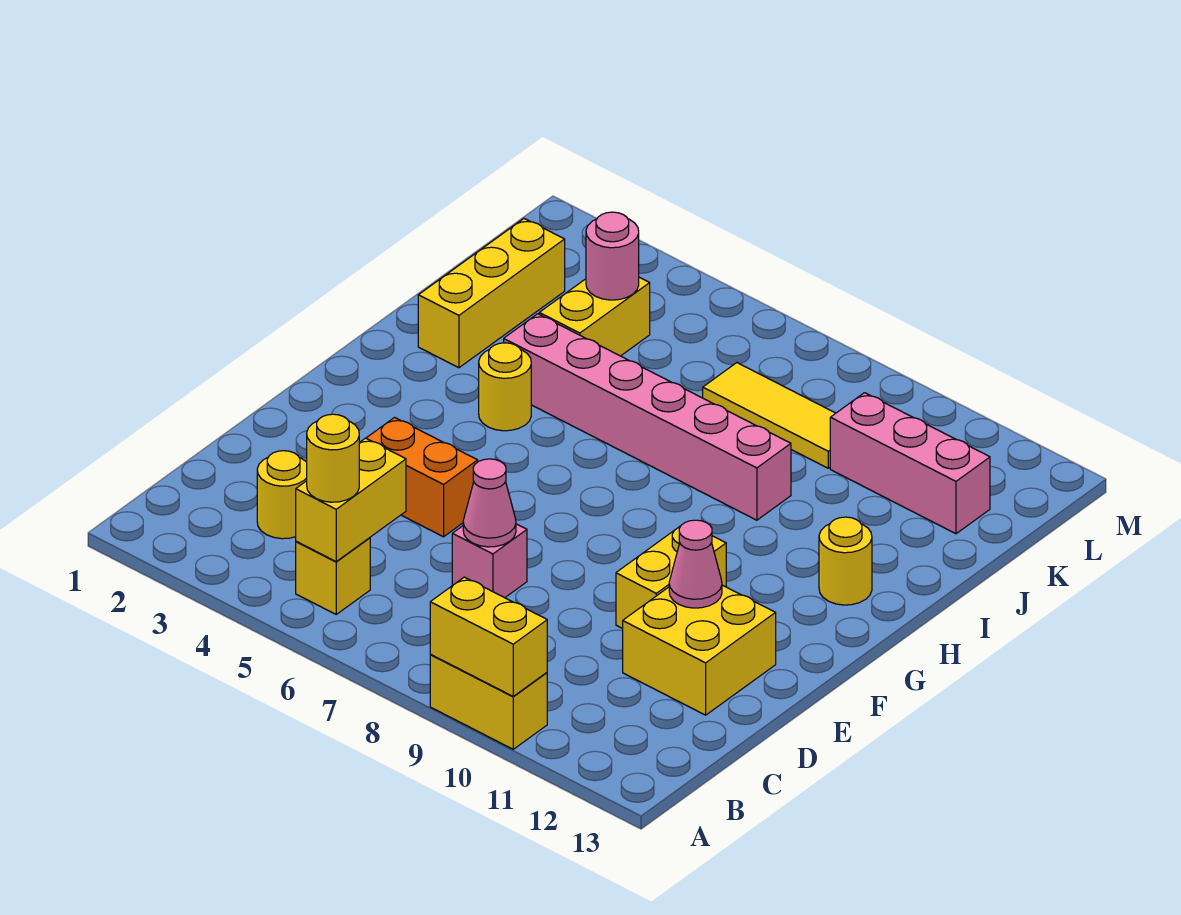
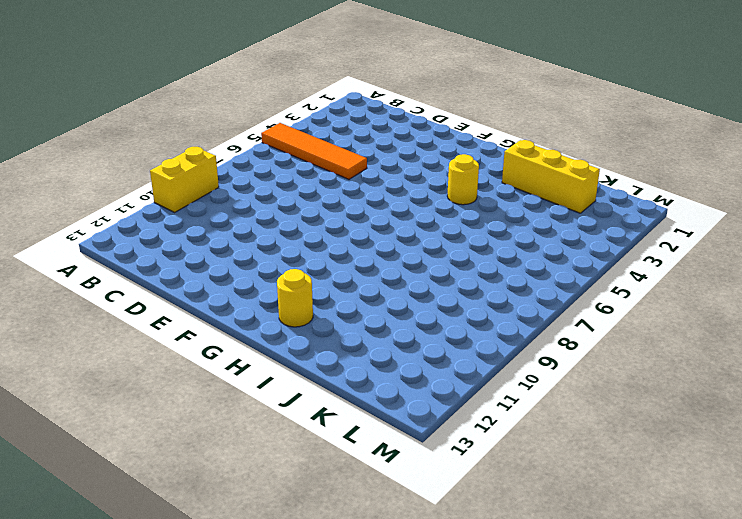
orange 1x4 tile [261,123,367,179] -> yellow 1x1 brick [296,538,370,614]
none -> yellow 1x1 round brick [257,451,307,539]
none -> pink 1x1 brick [452,524,527,598]
none -> yellow 2x2 brick [623,585,776,715]

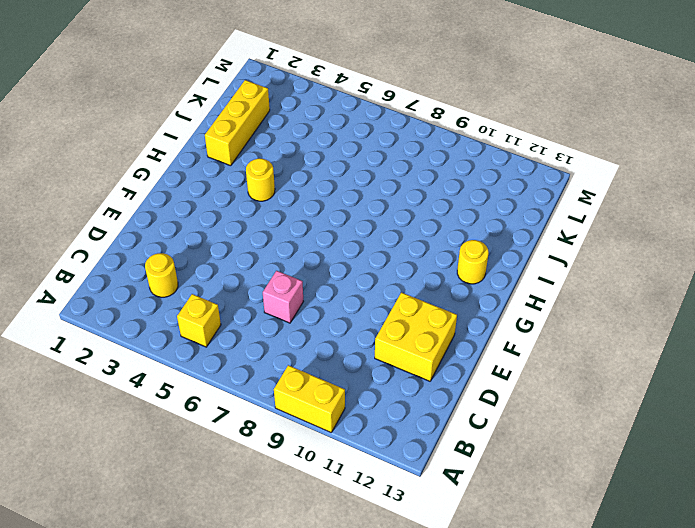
none -> orange 1x2 brick [366,418,478,537]
none -> yellow 1x2 brick [616,527,726,629]
none -> pink 1x6 brick [504,314,791,520]

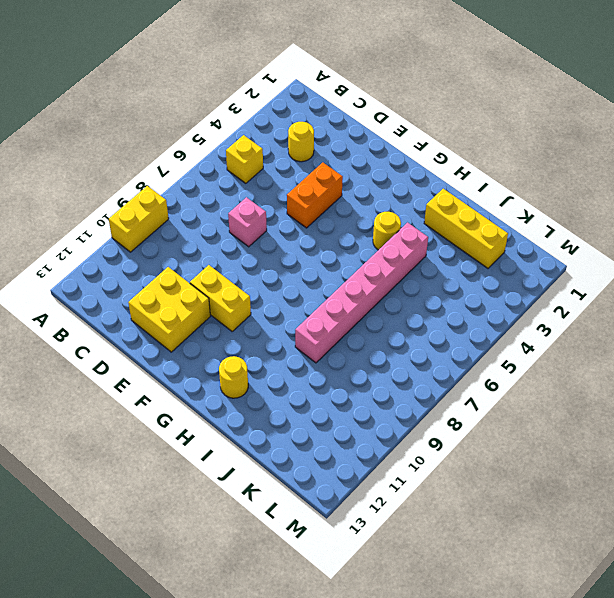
none -> yellow 1x2 brick [539,277,650,356]
none -> yellow 1x3 tile [703,363,836,468]
none -> pink 1x3 brick [830,393,990,534]

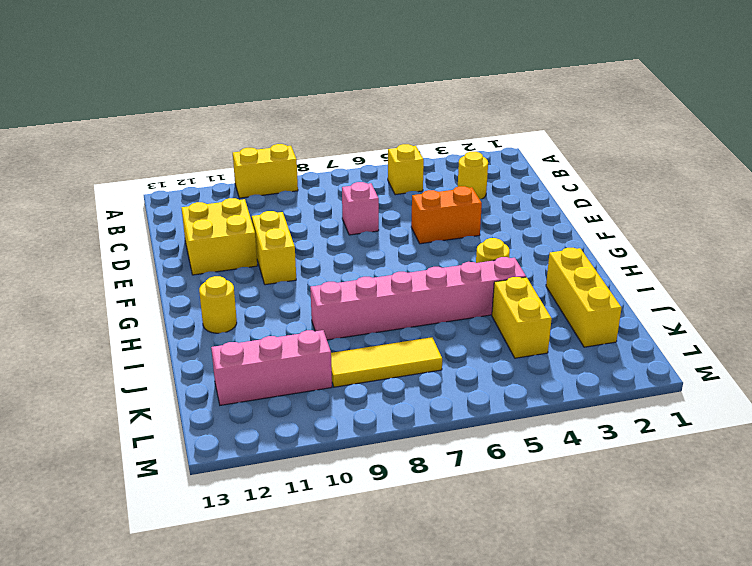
none -> yellow 1x2 brick [430,577,547,697]
none -> yellow 1x2 brick [296,438,406,561]
none -> pink 1x1 cone [463,459,516,547]

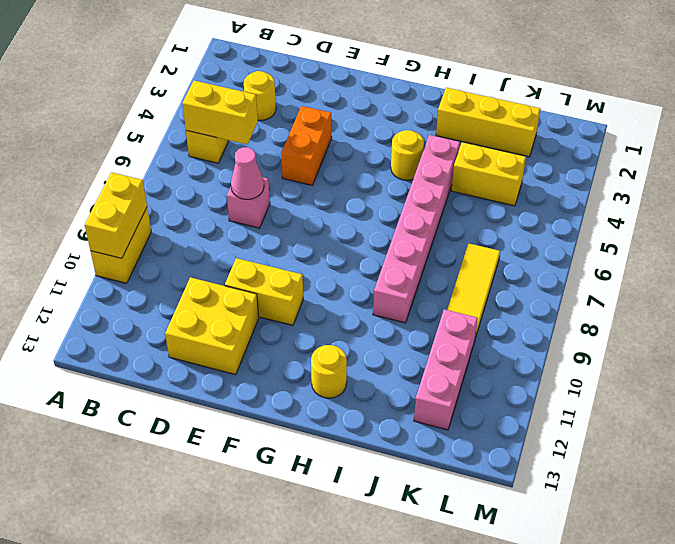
none -> pink 1x1 cone [669,520,722,608]
none -> pink 1x1 round brick [586,212,639,300]
none -> yellow 1x1 round brick [307,414,359,502]

